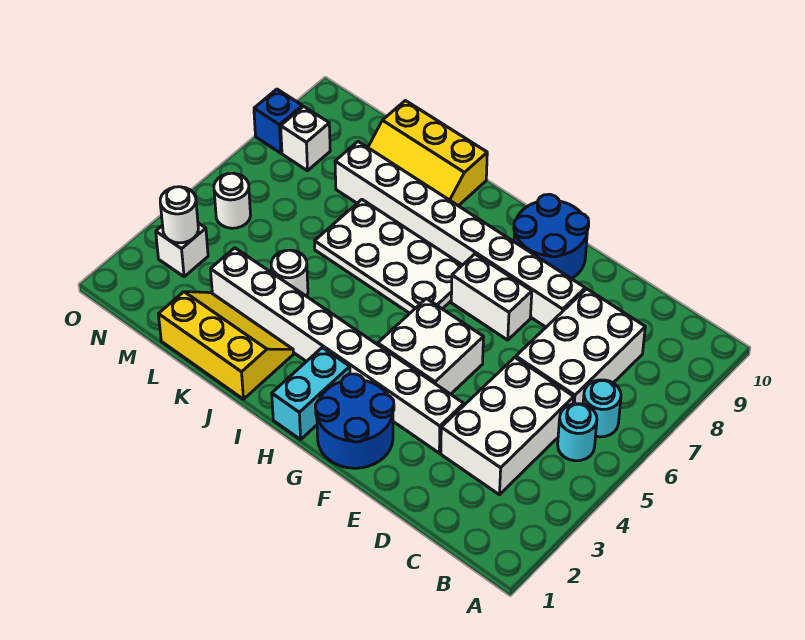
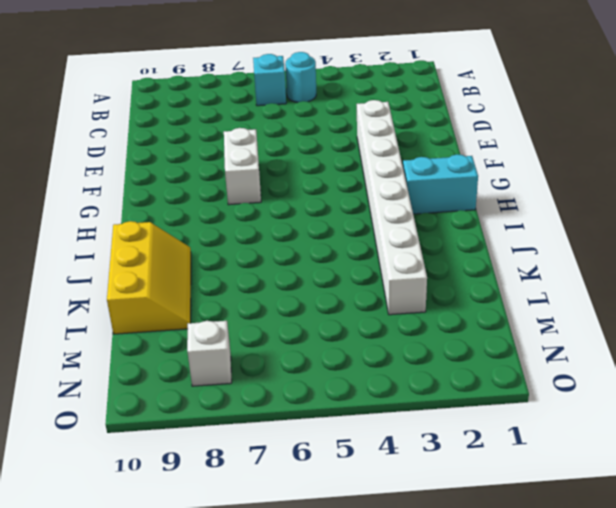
cyan 1x1 brick [253,54,286,106] -> cyan 1x1 round brick [583,380,621,437]
none -> white 2x3 brick [441,357,574,495]
none -> white 2x3 brick [516,289,645,404]
none -> white 1x8 brick [335,142,585,327]

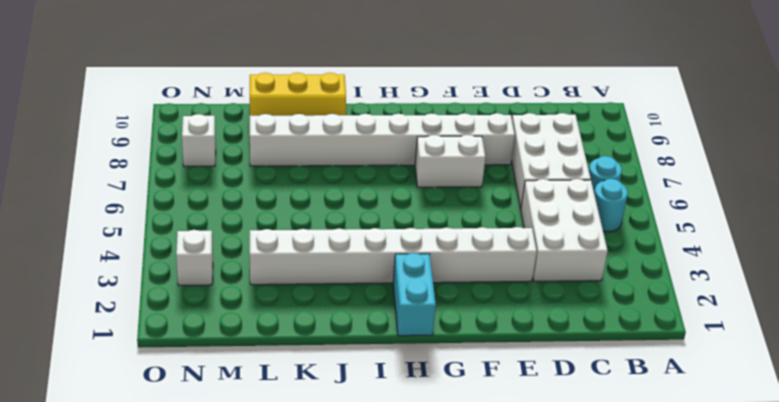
none -> blue 2x2 round brick [315,374,394,468]
none -> white 2x2 brick [378,298,483,394]
none -> blue 2x2 round brick [514,194,589,279]

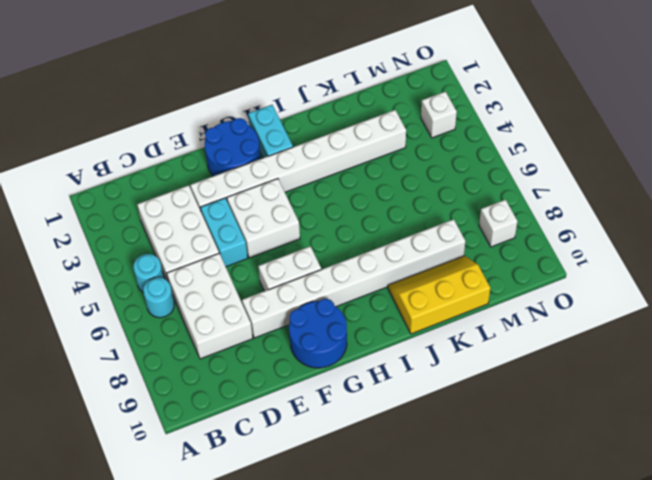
cyan 1x2 brick [200,198,248,267] -> none
none -> white 2x4 plate [315,200,462,313]
none -> yellow 2x3 slope [158,292,293,399]
none -> white 1x1 round brick [271,250,308,296]

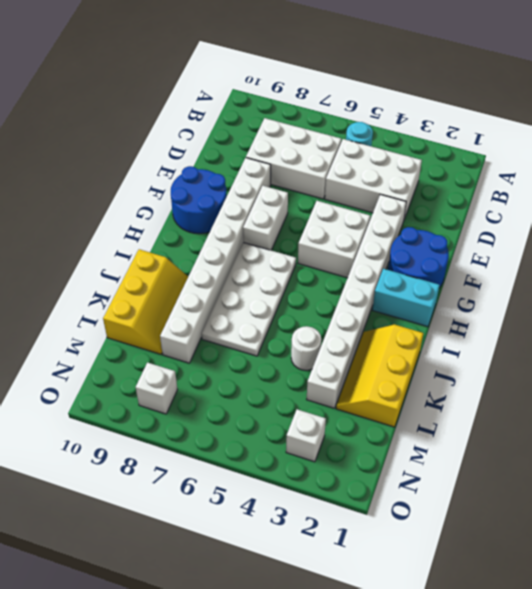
none -> cyan 1x1 round brick [583,380,621,437]
none -> white 1x1 round brick [214,173,251,228]
none -> blue 1x1 brick [254,89,302,153]

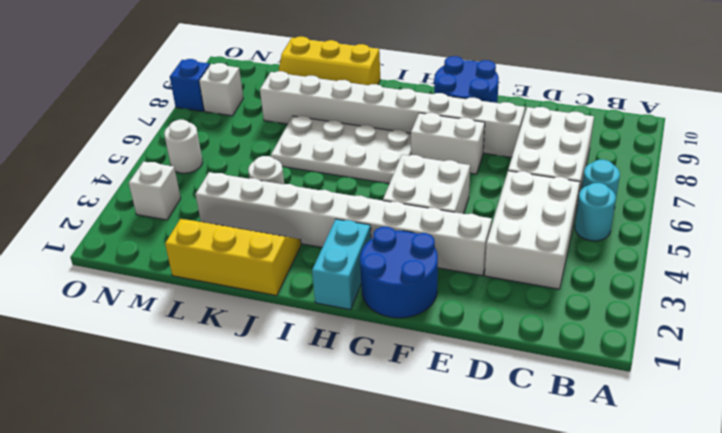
none -> white 1x1 round brick [160,187,198,243]

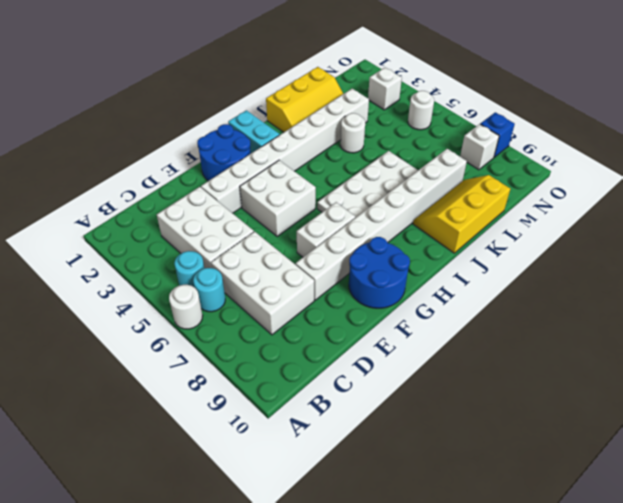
white 1x1 round brick [169,285,203,329] -> white 1x1 round brick moved to [160,187,198,243]

